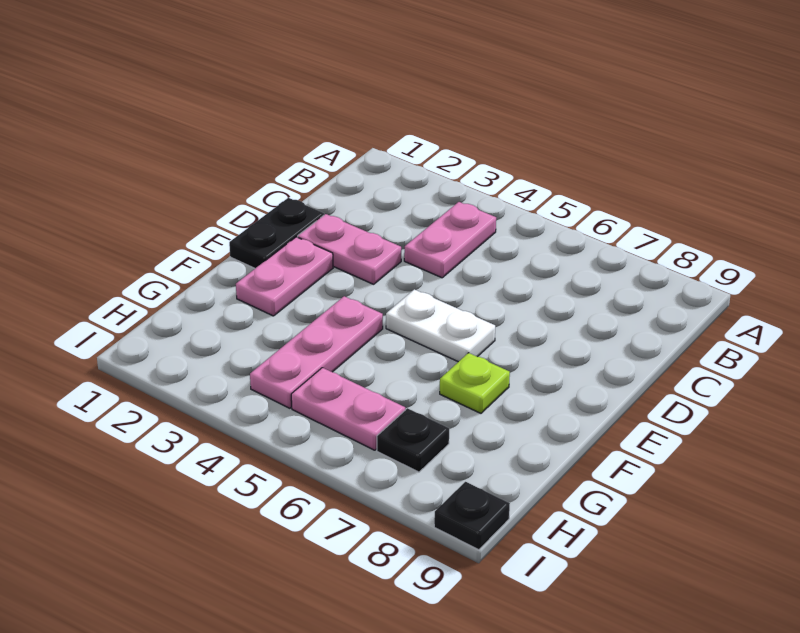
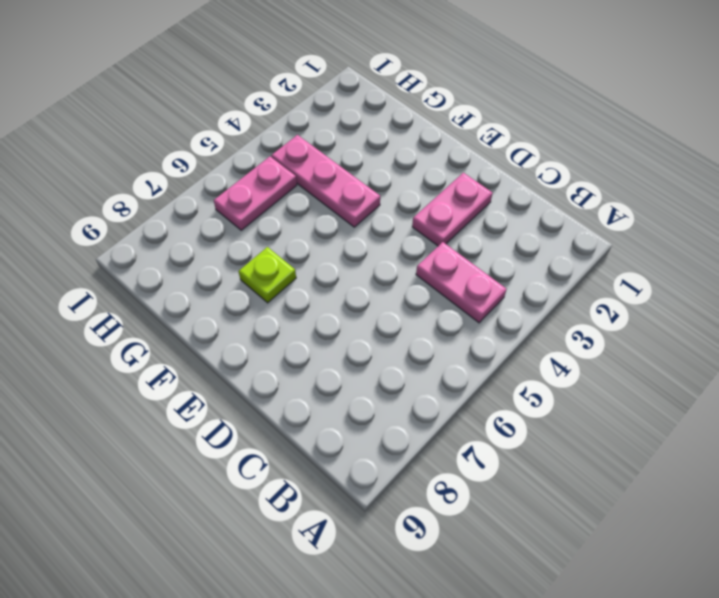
none -> black 1x2 plate [229,198,324,268]
none -> pink 1x2 plate [236,237,333,316]

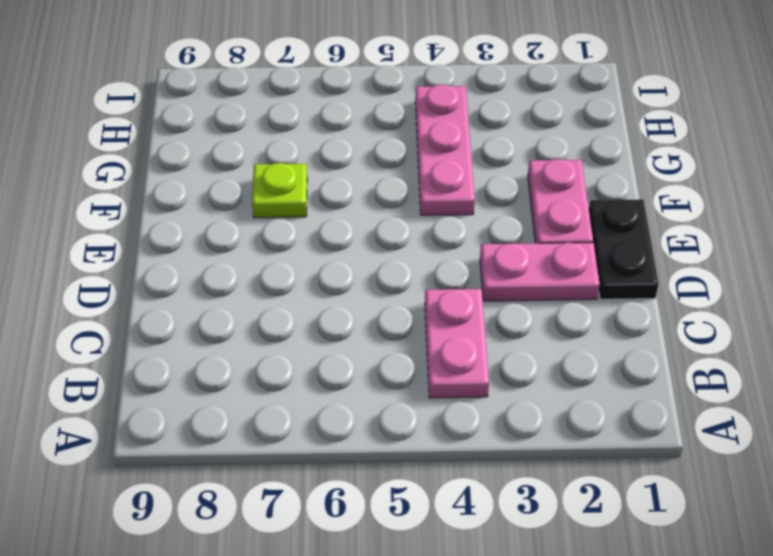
none -> white 1x2 plate [386,289,495,362]
none -> pink 1x2 plate [291,368,405,450]

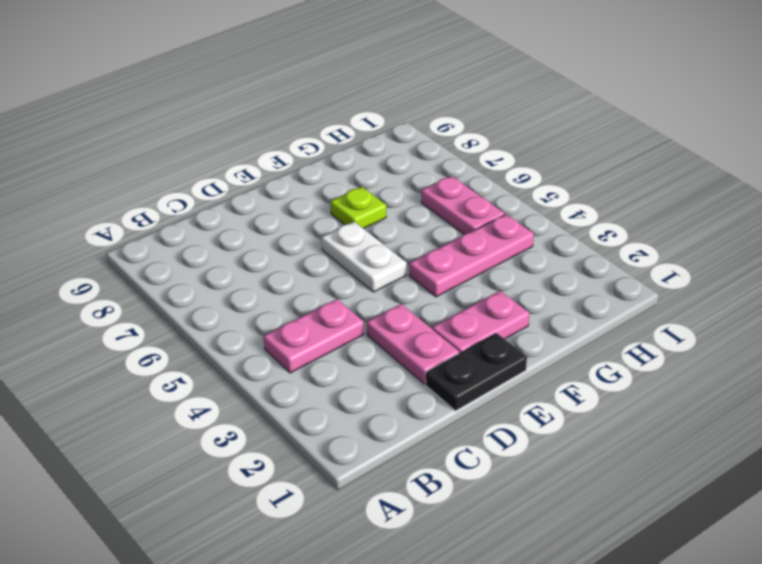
none -> black 1x1 plate [377,408,449,472]
none -> black 1x1 plate [434,482,510,550]

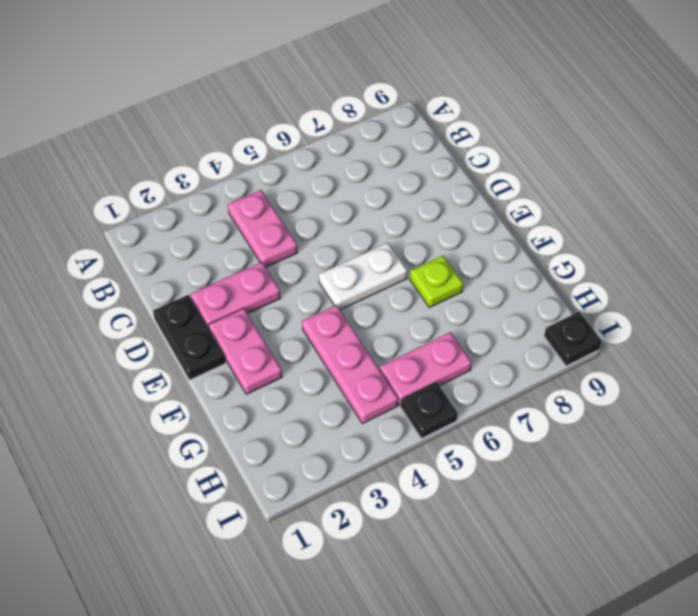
black 1x1 plate [401,382,458,438] -> black 1x1 plate moved to [377,408,449,472]

